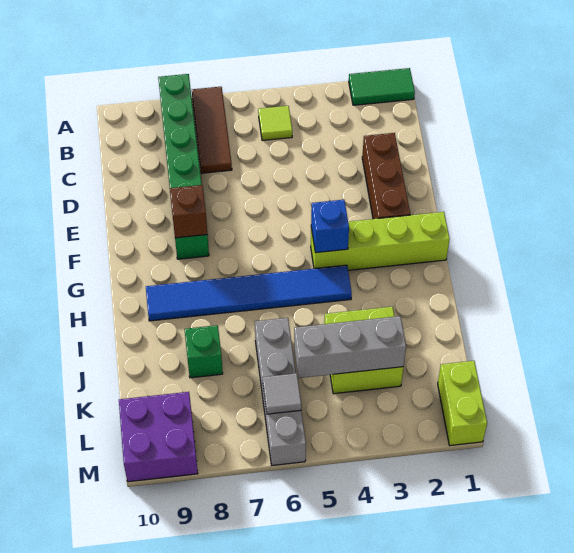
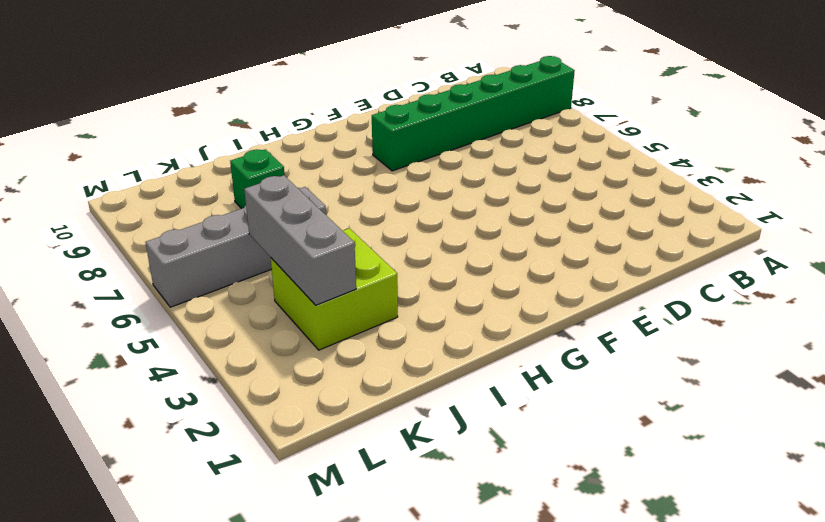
none -> green 1x2 tile [349,68,415,105]
none -> brown 1x3 tile [192,87,232,173]
none -> lime 1x1 tile [258,106,292,141]

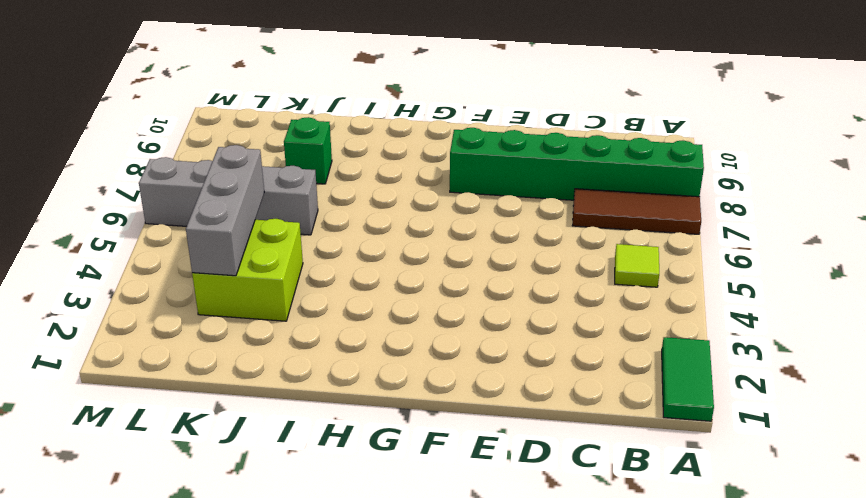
none -> brown 1x3 brick [362,133,410,219]
none -> lime 1x4 brick [311,212,450,270]
none -> blue 1x6 tile [146,265,352,321]

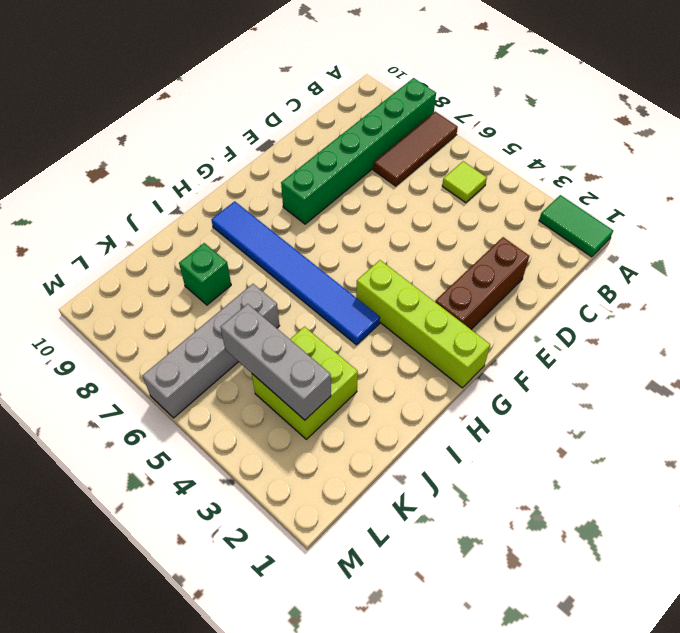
none -> lime 1x2 brick [438,361,487,446]
none -> purple 2x2 brick [119,392,198,482]
none -> brown 1x1 brick [170,185,207,238]

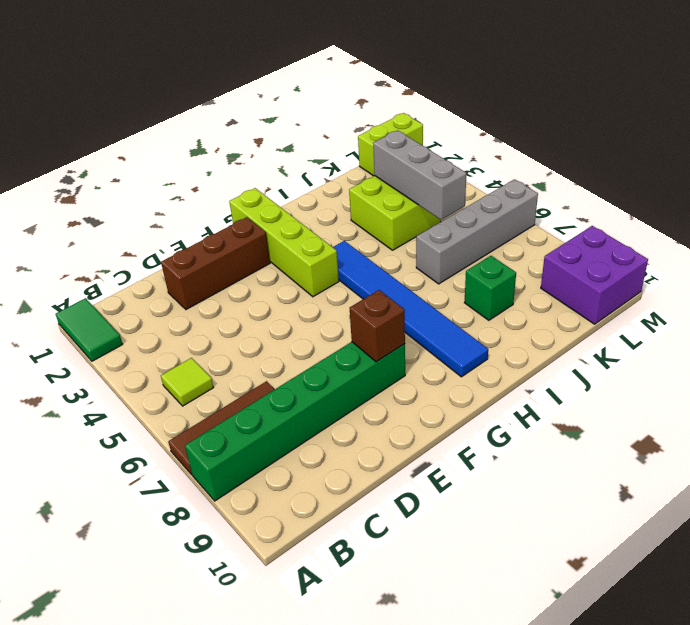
none -> blue 1x1 brick [311,200,349,253]
none -> grey 1x1 tile [263,373,301,414]

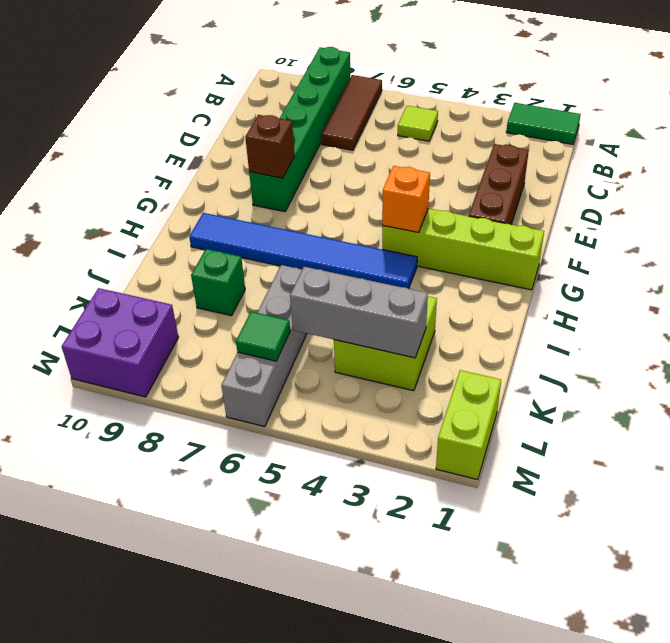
orange 1x1 brick [382,166,430,232] -> blue 1x1 brick [311,200,349,253]
green 1x1 tile [236,312,290,361] -> grey 1x1 tile [263,373,301,414]

